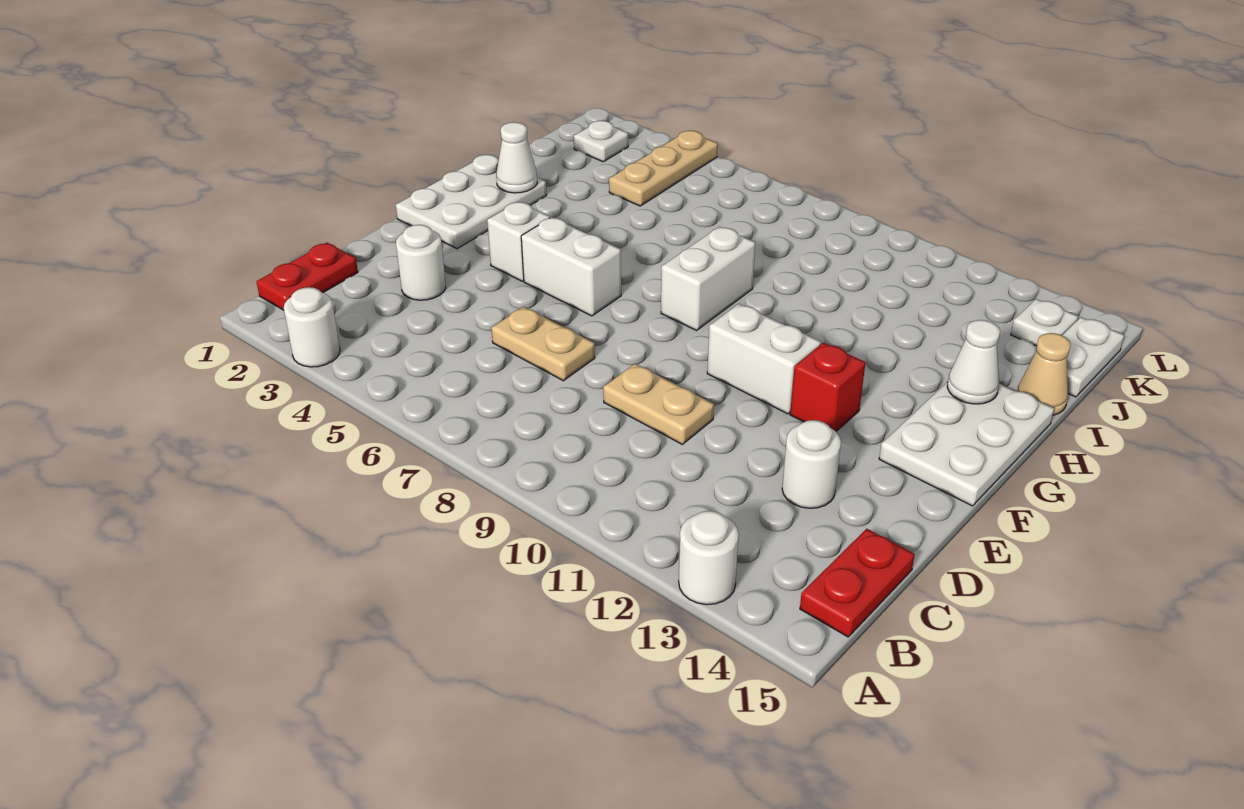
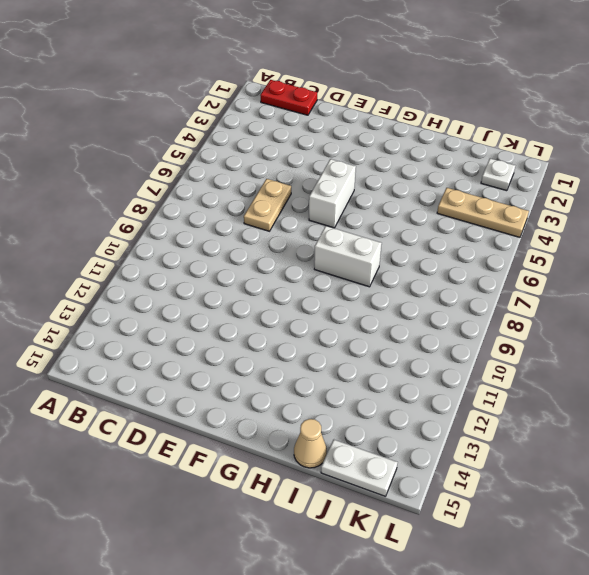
none -> white 1x1 round brick [284,287,340,367]
none -> white 1x1 round brick [679,511,739,605]
none -> red 1x2 plate [800,529,915,637]

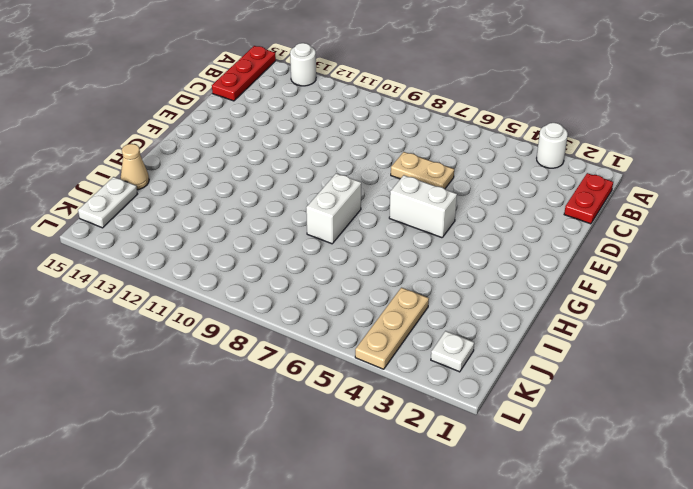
red 1x3 plate [212,46,276,101] -> red 1x2 plate [800,529,915,637]
none -> white 1x1 round brick [396,225,446,300]
none -> tan 1x2 plate [603,364,714,444]
none -> white 1x1 round brick [782,420,841,508]

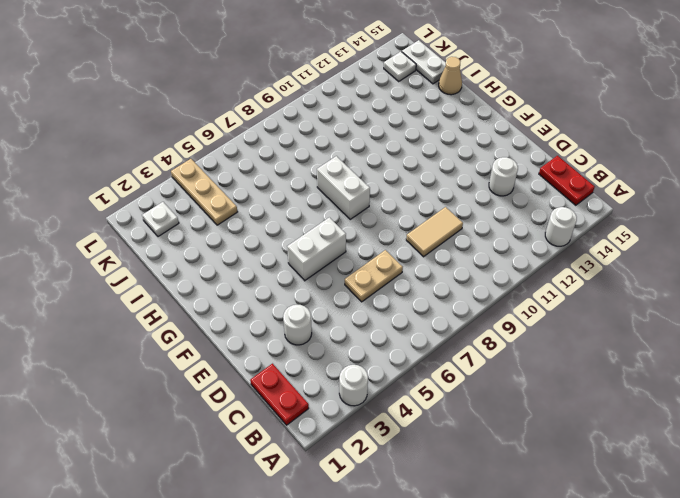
tan 1x2 tile [406,207,463,257] -> tan 1x2 plate [603,364,714,444]
none -> white 2x3 plate [396,155,547,249]
none -> white 1x1 brick [487,202,550,281]
none -> white 1x2 brick [707,304,821,414]

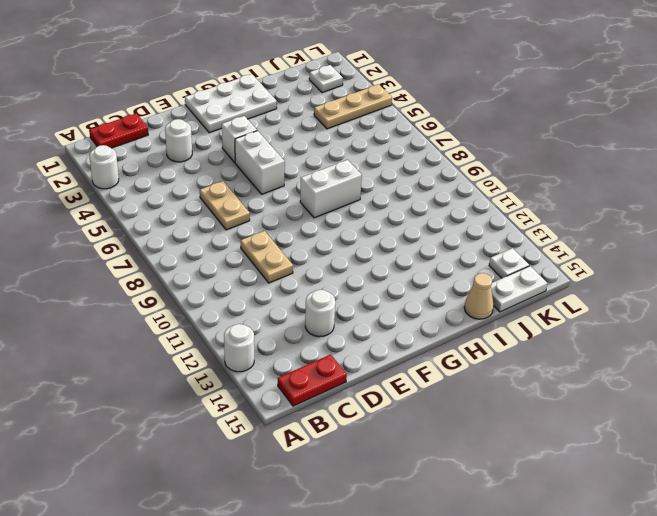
none -> white 1x2 brick [707,304,821,414]
none -> red 1x1 brick [790,343,866,431]
none -> white 2x3 plate [879,382,1054,506]

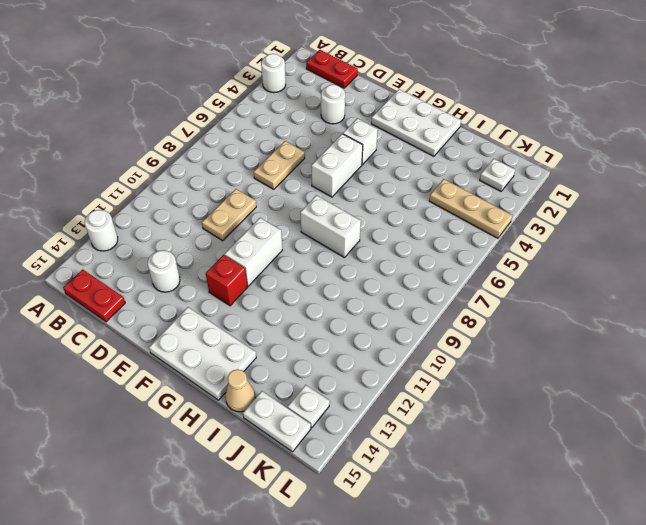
none -> white 1x1 cone [496,122,537,193]
none -> white 1x1 cone [947,320,1000,404]

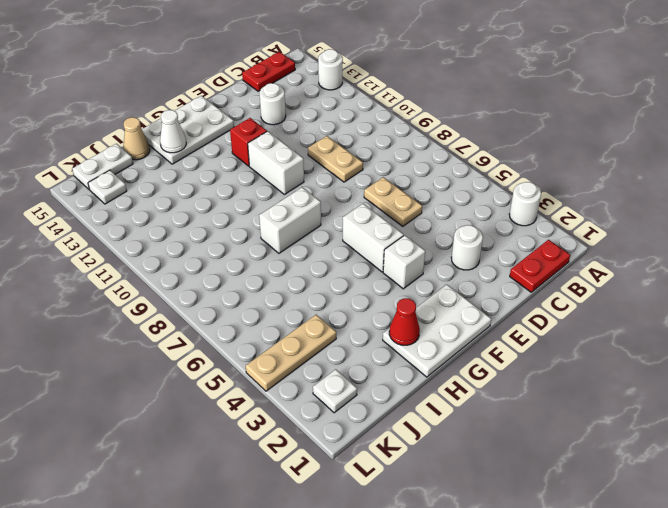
red 1x1 cone [389,298,420,345] -> white 1x1 cone [496,122,537,193]

